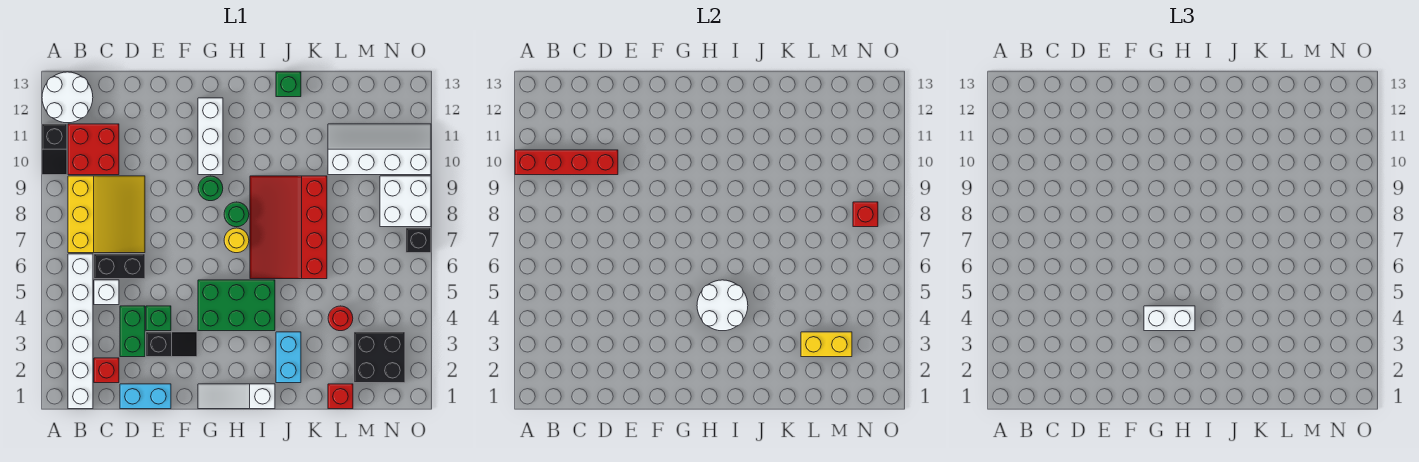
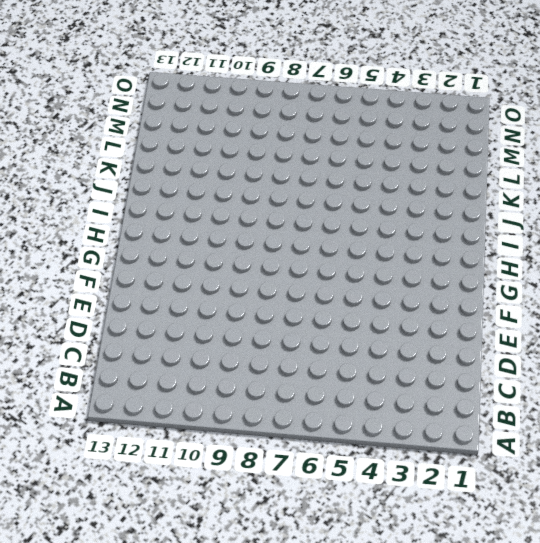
none -> black 1x2 slope [42,124,67,175]
none -> white 2x2 round brick [42,72,93,123]
none -> white 1x6 brick [68,254,93,409]
none -> yellow 3x3 slope [68,176,145,253]

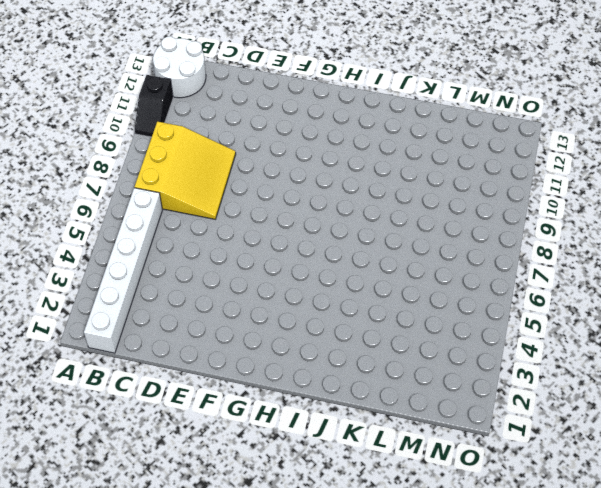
none -> red 2x2 brick [68,124,119,175]
none -> red 1x1 brick [94,358,119,383]
none -> white 1x1 brick [94,280,119,305]
none -> black 1x2 brick [94,254,145,279]

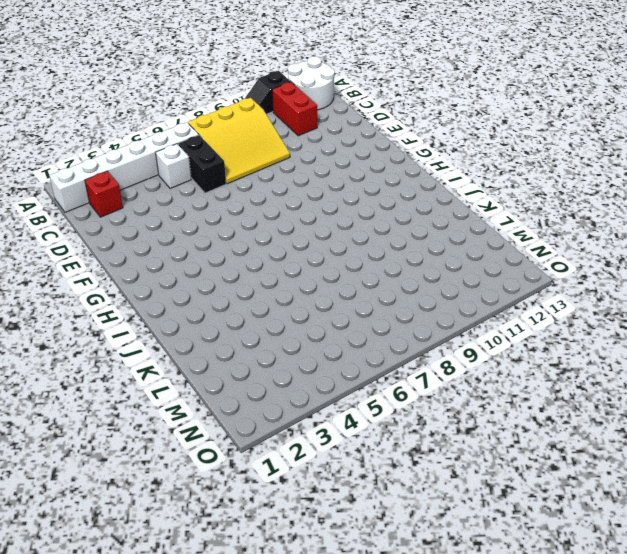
red 1x2 brick [272,82,317,136] -> red 2x2 brick [68,124,119,175]
none -> cyan 1x2 brick [120,384,171,409]
none -> green 1x2 brick [120,306,145,357]
none -> black 1x2 slope [146,332,197,357]
none -> green 1x1 brick [146,306,171,331]

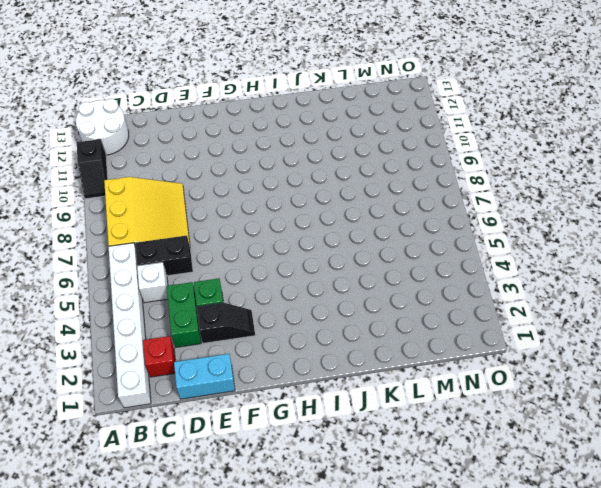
none -> red 2x2 brick [68,124,119,175]
none -> white 1x3 slope [198,384,275,409]
none -> green 2x3 brick [198,280,275,331]
none -> green 1x1 round brick [198,176,223,201]

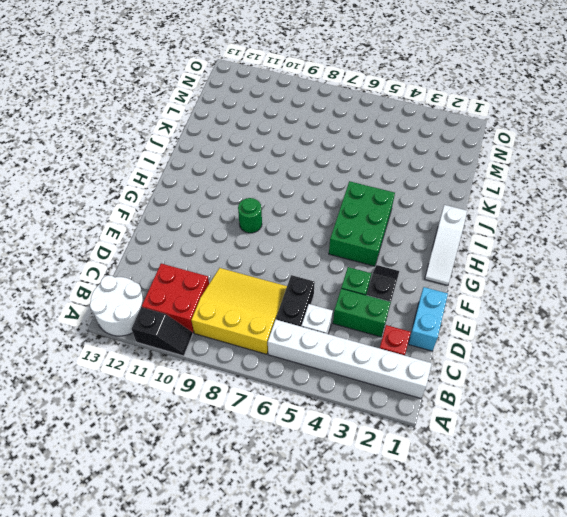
none -> white 1x3 brick [198,98,223,175]
none -> yellow 1x1 round brick [224,228,249,253]
none -> green 1x1 round brick [224,202,249,227]
none -> red 3x4 slope [250,176,327,279]

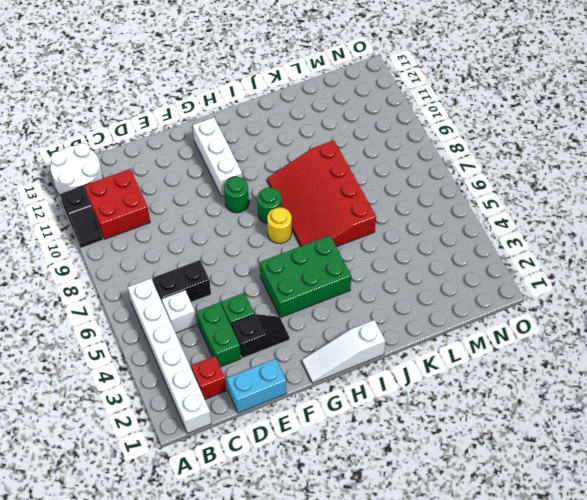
none -> yellow 3x3 slope [68,176,145,253]
none -> cyan 1x2 brick [276,332,301,383]
none -> green 1x1 brick [276,72,301,97]
none -> red 1x1 brick [328,384,353,409]

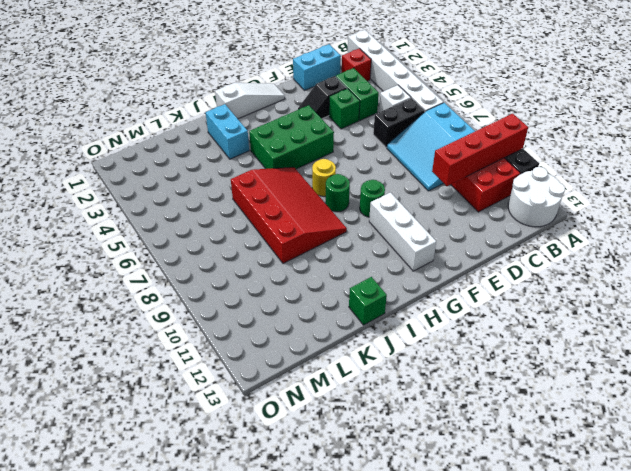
cyan 3x3 slope [387,103,475,191] -> yellow 3x3 slope [68,176,145,253]
none -> red 1x1 brick [328,384,353,409]
none -> red 1x1 round brick [328,306,353,331]
none -> white 2x4 slope [328,124,431,175]
none -> black 2x2 brick [354,332,405,383]

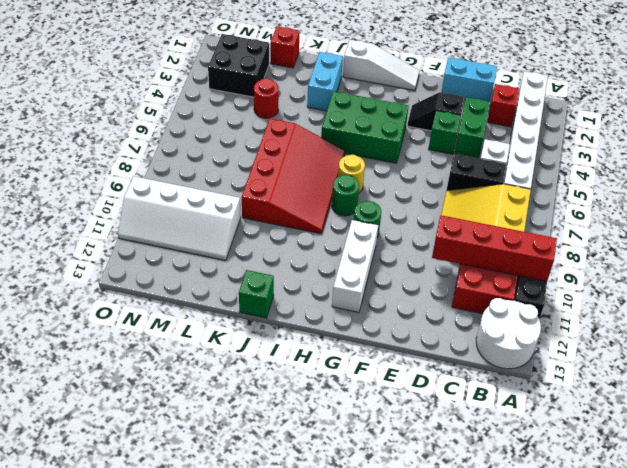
none -> white 2x2 brick [380,176,431,227]
none -> black 1x1 brick [406,228,431,253]
none -> white 2x2 round brick [697,280,748,331]
none -> yellow 1x2 brick [801,332,852,357]

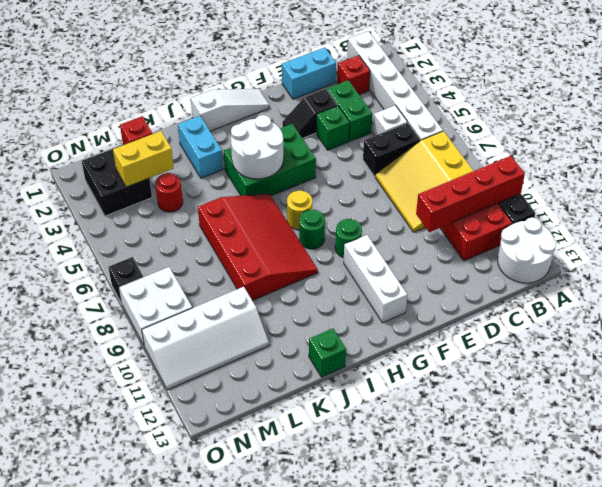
none -> red 1x1 brick [853,202,878,227]
none -> white 1x2 brick [1144,306,1195,331]

